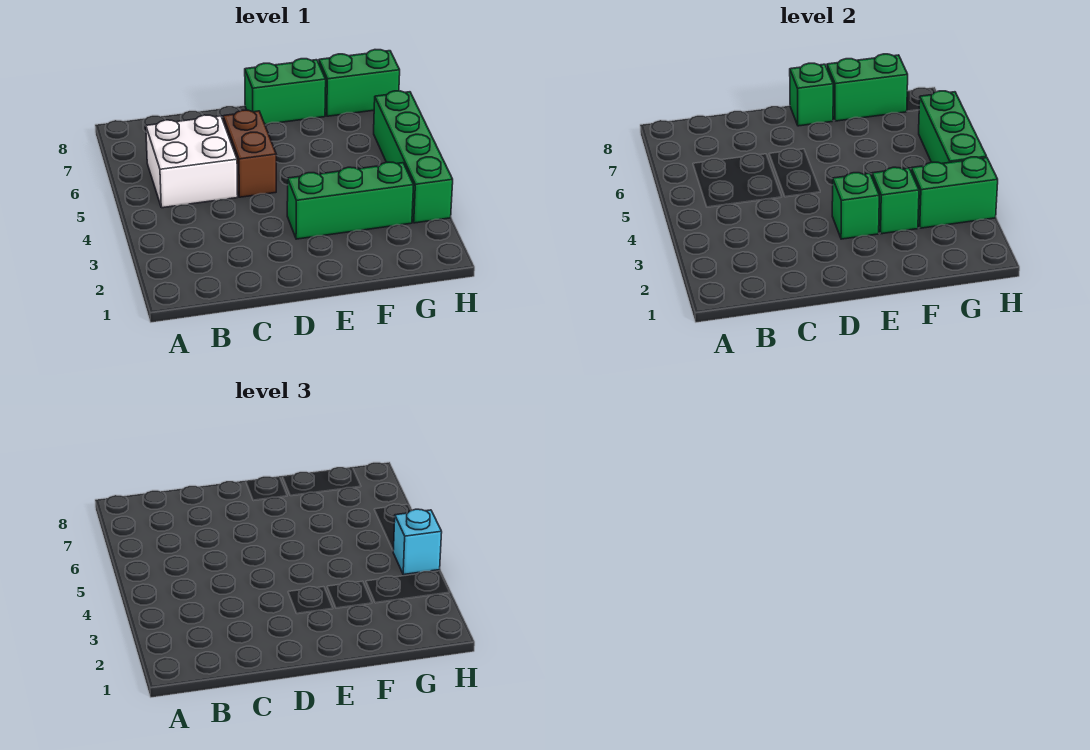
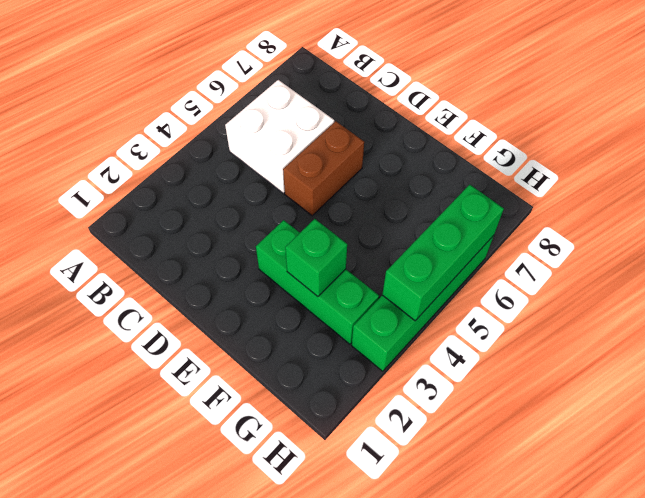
none -> green 1x2 brick [245,59,326,124]
none -> green 1x2 brick [319,50,400,116]
none -> green 1x1 brick [832,173,879,239]

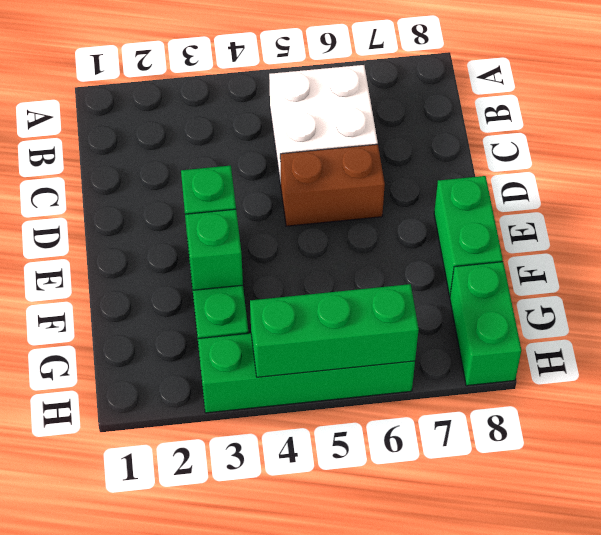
none -> green 1x1 brick [790,63,833,126]
none -> green 1x2 brick [827,54,908,121]
none -> green 1x2 brick [911,157,998,228]

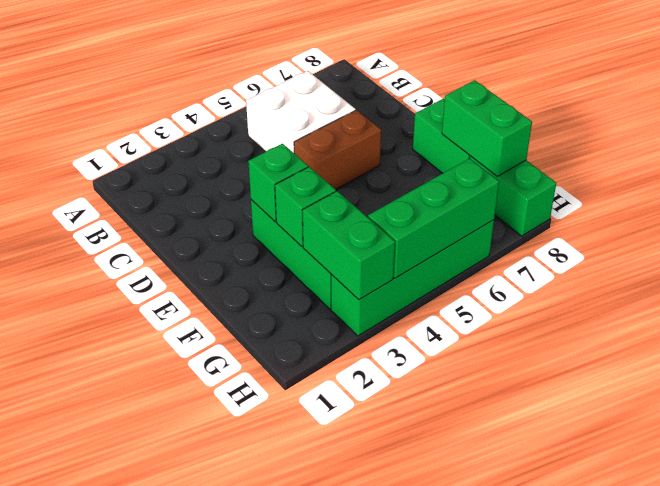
none -> green 1x1 brick [790,63,833,126]
none -> cyan 1x1 brick [393,509,442,575]

